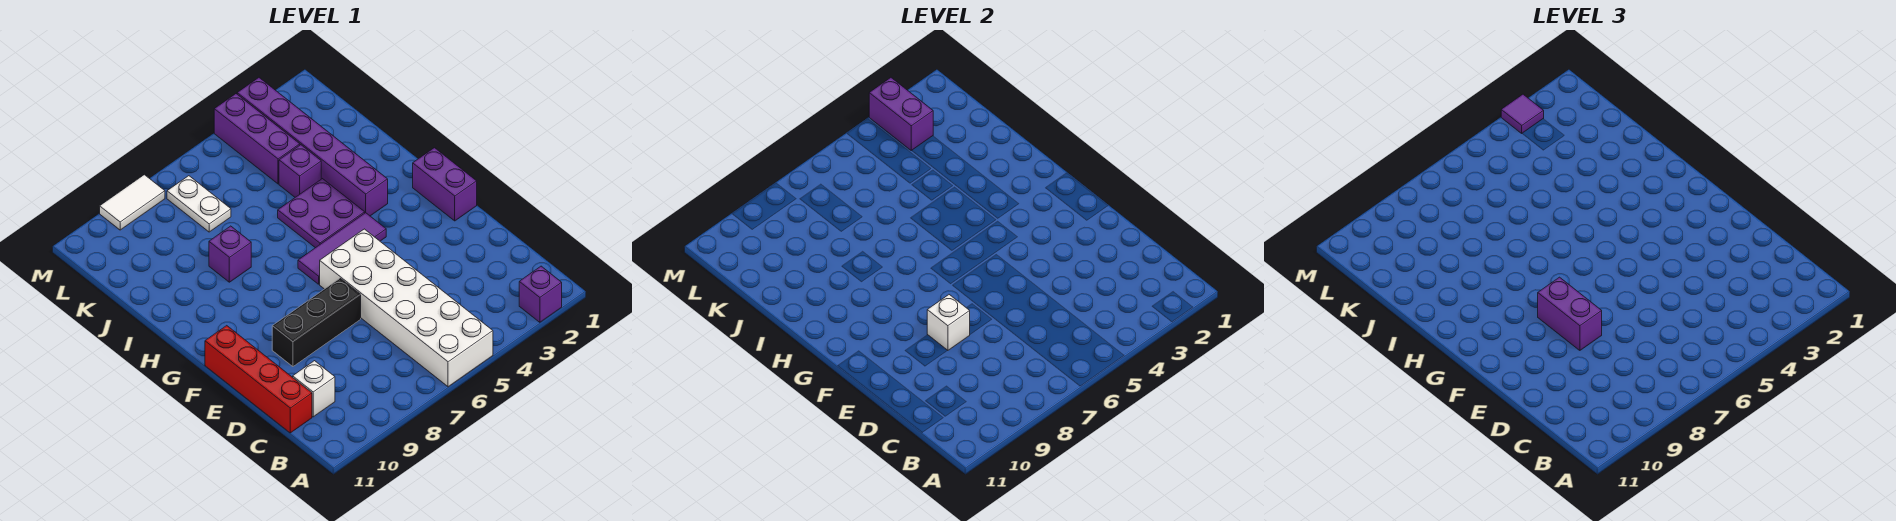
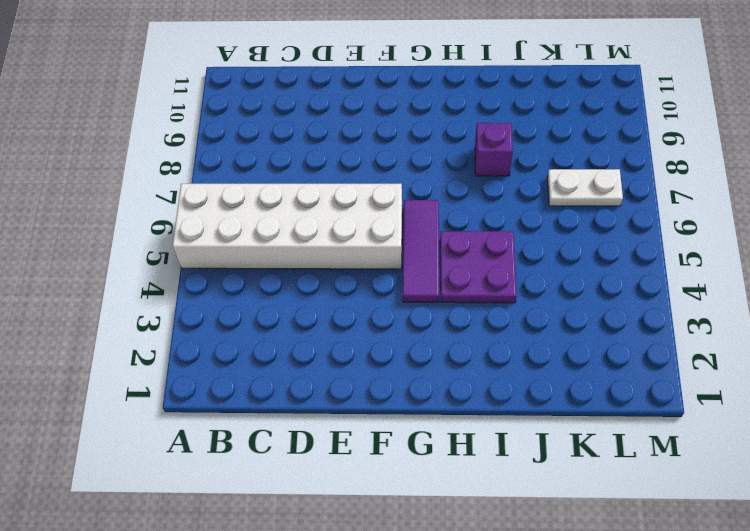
none -> purple 1x1 brick [519,266,562,322]
none -> white 1x1 brick [293,361,335,417]
none -> red 1x4 brick [205,326,312,433]

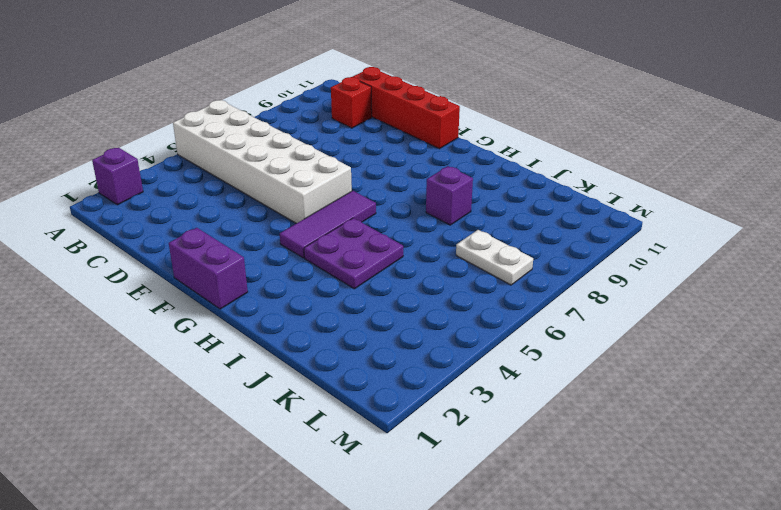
red 1x1 brick [331,77,372,128] -> white 1x1 brick [293,361,335,417]
none -> black 1x3 brick [272,279,361,367]
none -> purple 1x6 brick [237,78,388,216]
none -> purple 1x1 brick [279,145,321,197]

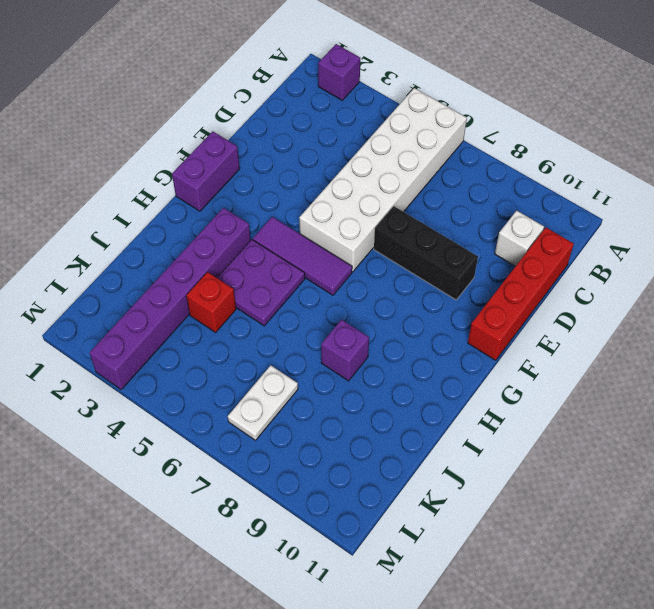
red 1x1 brick [186,272,236,332] -> purple 1x1 brick [279,145,321,197]
none -> purple 1x3 brick [214,94,300,184]
none -> white 1x2 tile [100,175,165,230]
none -> white 1x1 brick [927,295,970,351]

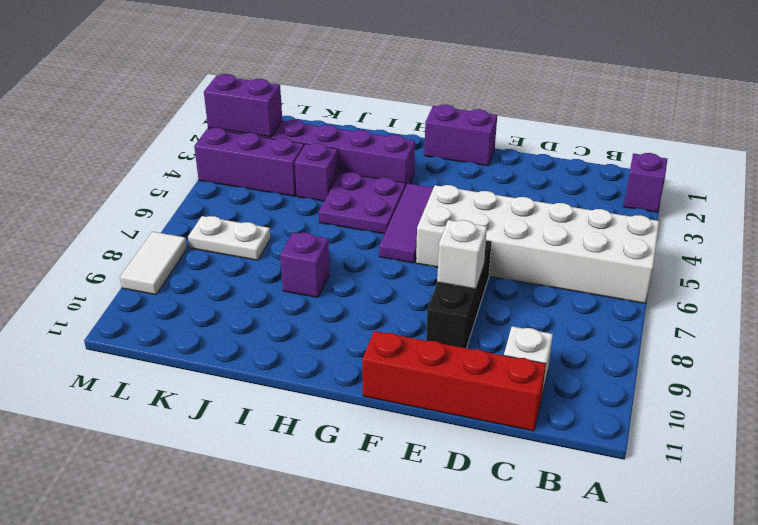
none -> purple 1x2 brick [1538,277,1602,350]
none -> purple 1x1 tile [1501,94,1544,133]

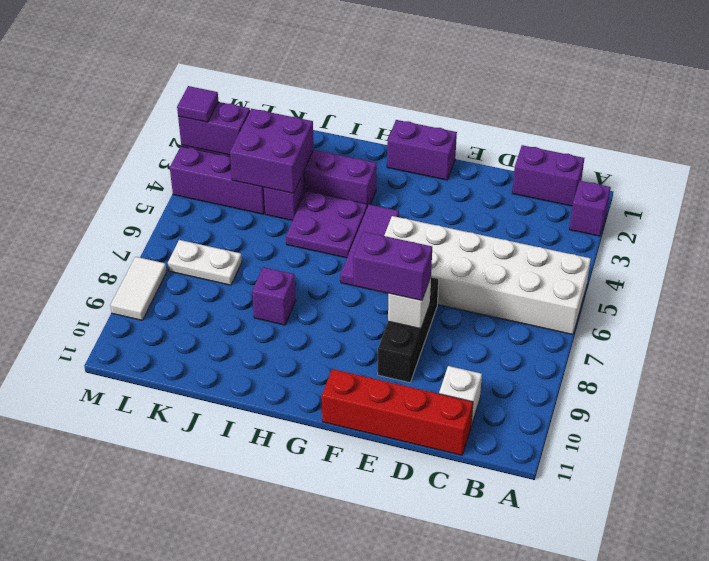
purple 1x2 brick [512,145,584,206] -> none
purple 2x2 brick [230,109,314,193] -> none

